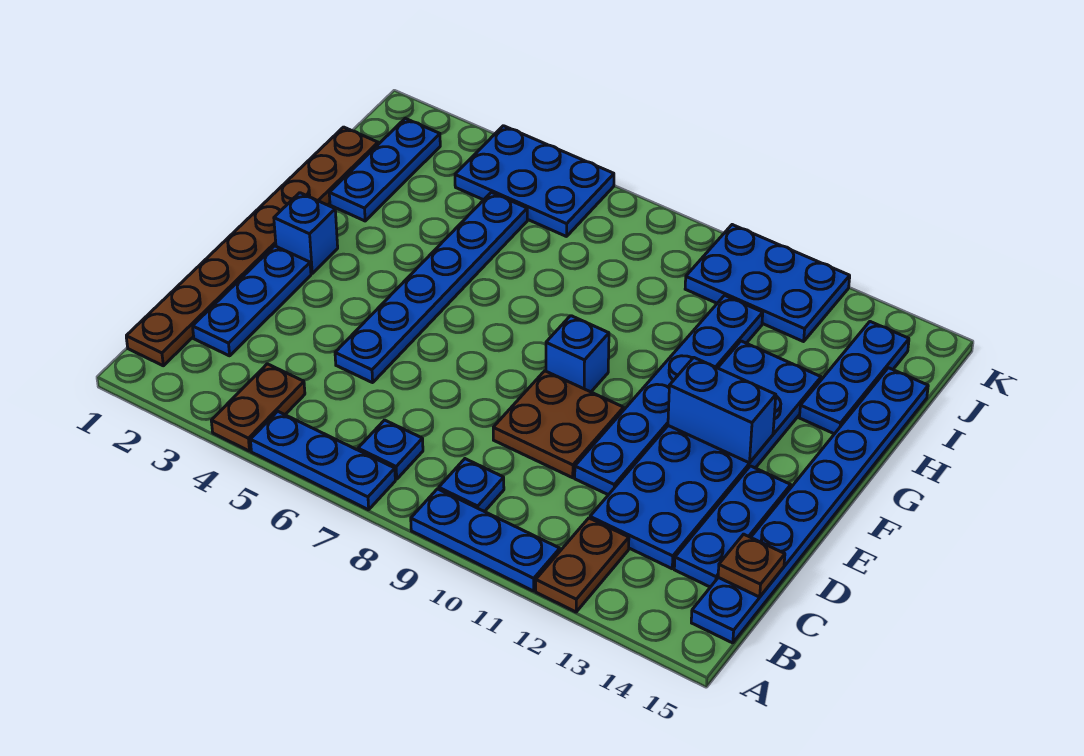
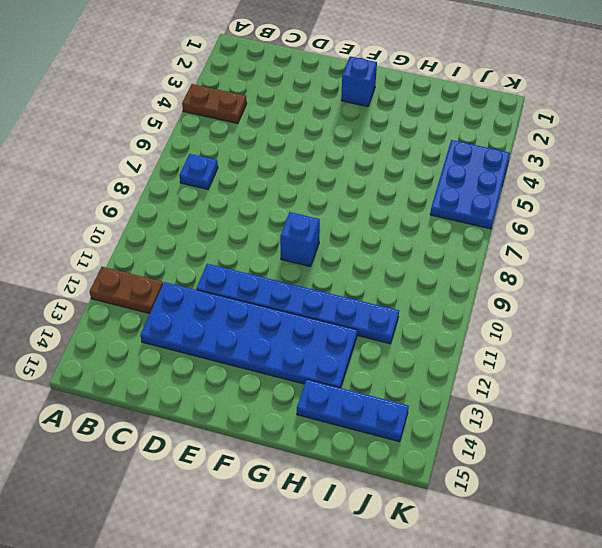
none -> blue 1x3 plate [250,411,395,510]
none -> blue 1x3 plate [411,489,560,591]
none -> brown 1x8 plate [126,127,378,366]

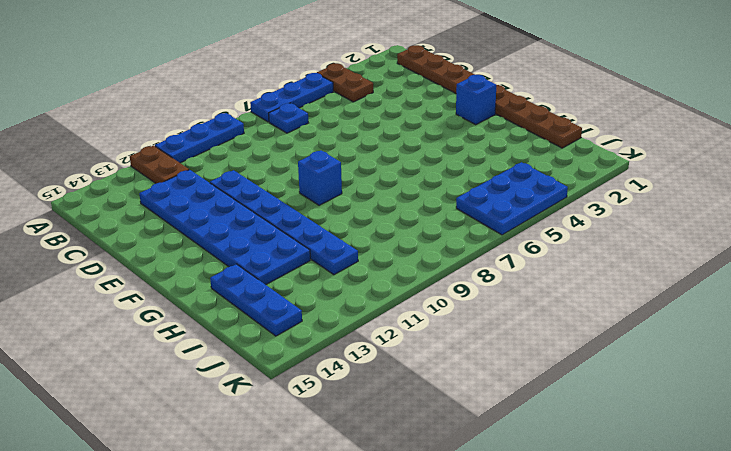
none -> blue 1x1 plate [439,459,504,512]
none -> blue 1x8 plate [691,368,928,643]
none -> blue 1x3 plate [193,246,311,356]

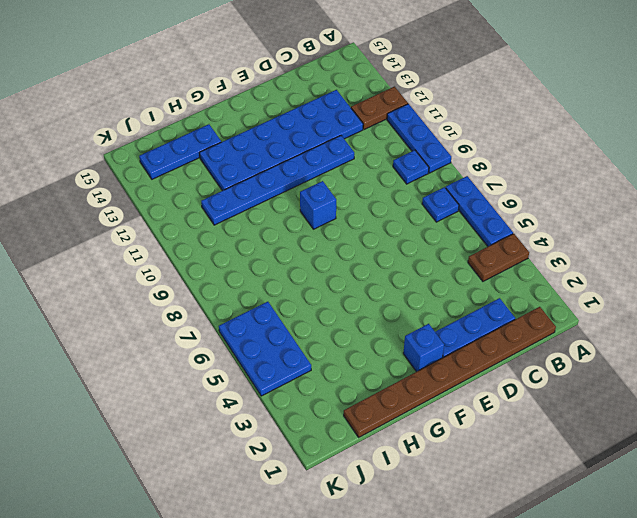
none -> blue 1x8 plate [691,368,928,643]
none -> blue 1x3 plate [674,466,791,587]
none -> blue 1x6 plate [335,192,527,383]

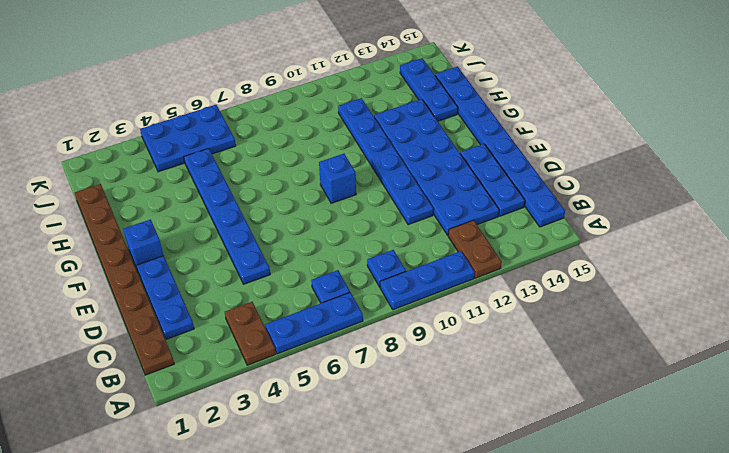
none -> brown 2x2 plate [493,371,624,478]
none -> blue 1x3 plate [329,118,440,221]
none -> blue 2x3 plate [685,225,850,342]

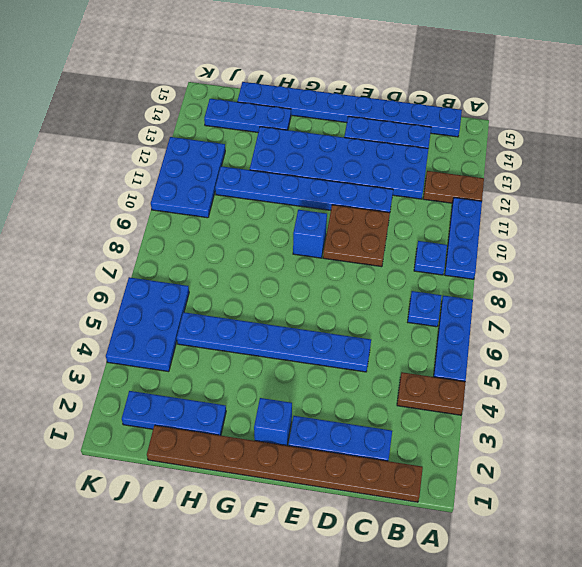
none -> brown 1x1 plate [718,534,785,597]
none -> blue 1x2 brick [668,358,776,463]

